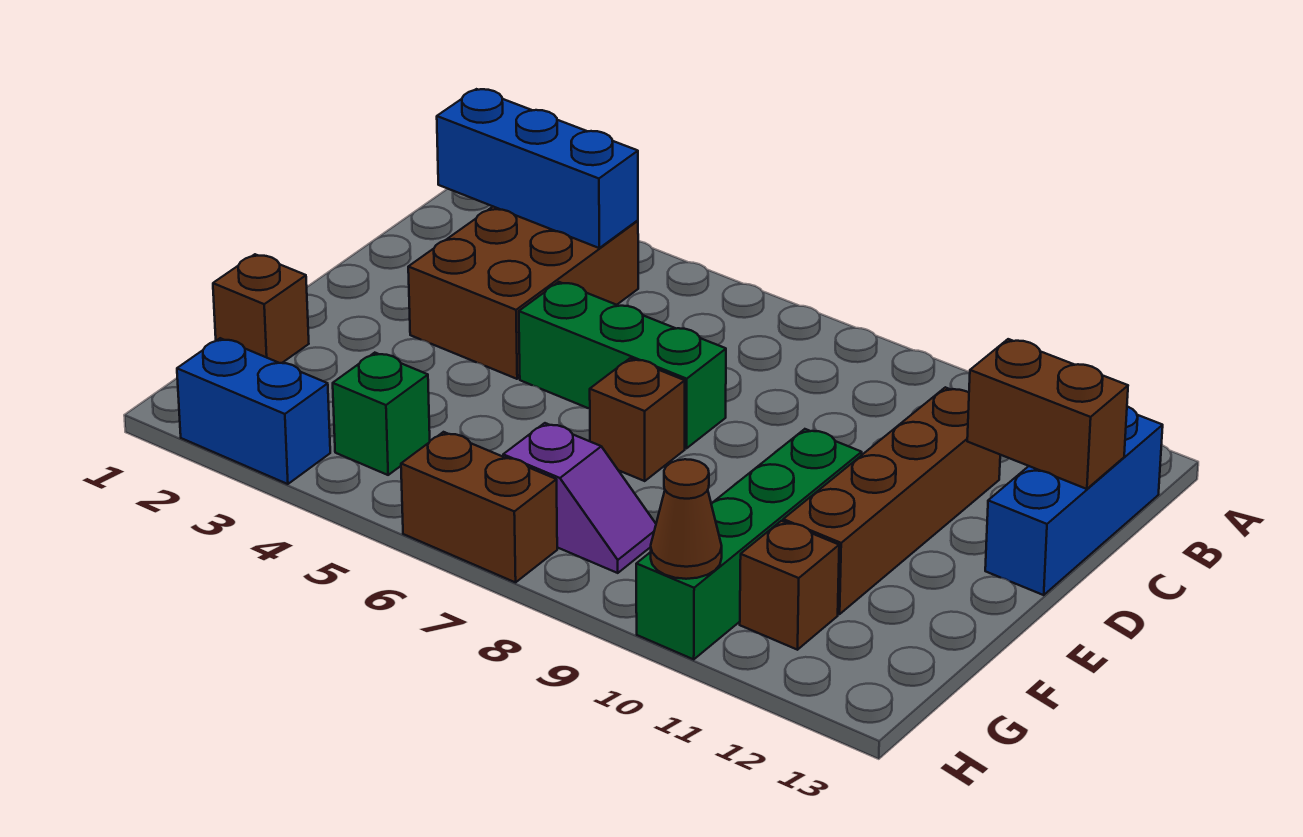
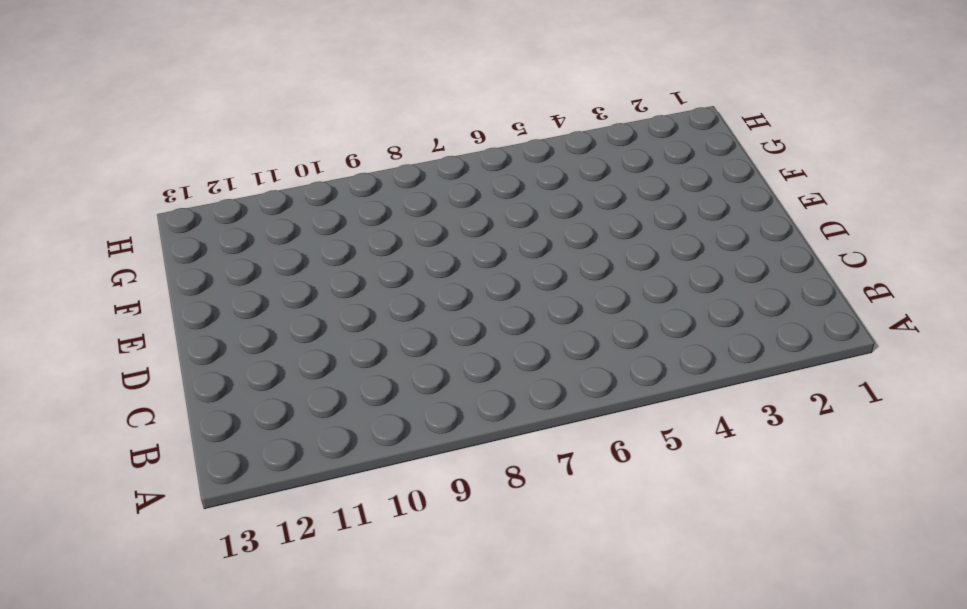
none -> brown 2x3 brick [408,207,638,379]
none -> blue 1x3 brick [985,406,1163,595]
none -> brown 1x4 brick [783,387,1000,614]

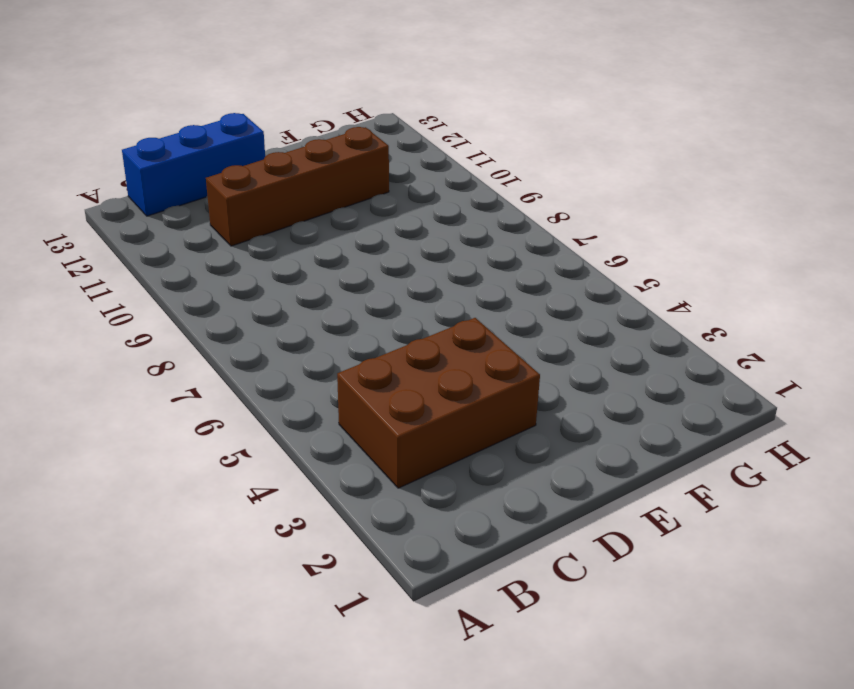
none -> green 1x3 brick [519,282,726,448]
none -> brown 1x1 brick [590,358,685,481]
none -> green 1x4 brick [636,429,862,659]

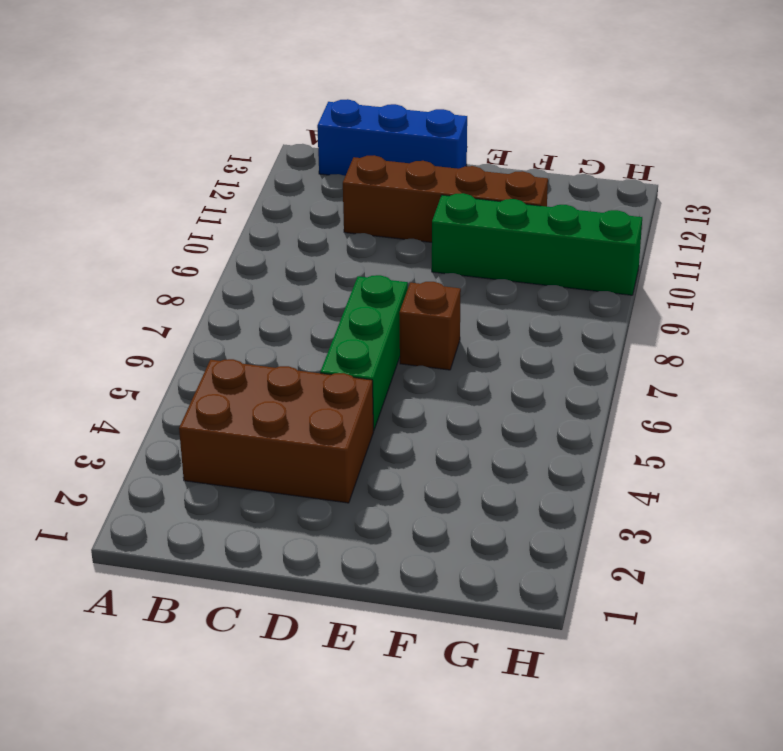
none -> brown 1x1 brick [213,254,309,363]
none -> green 1x1 brick [333,353,430,475]
none -> purple 1x2 slope [503,423,656,573]

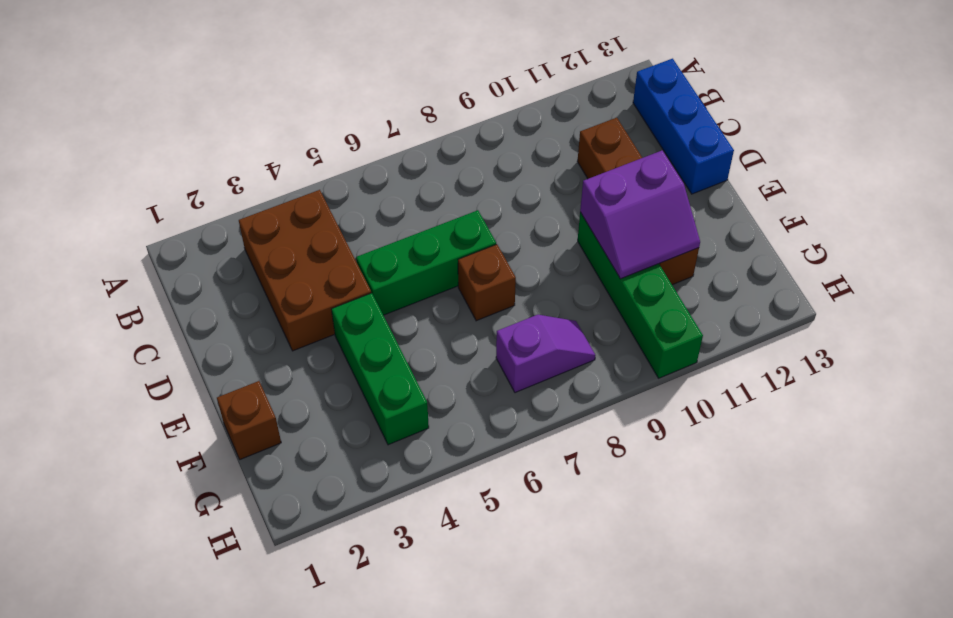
green 1x3 brick [331,293,429,445] -> green 1x1 brick [333,353,430,475]
purple 2x2 slope [580,150,700,279] -> none
none -> brown 1x1 brick [740,521,839,650]
none -> blue 1x2 brick [177,338,330,484]
none -> brown 1x2 brick [401,432,557,582]

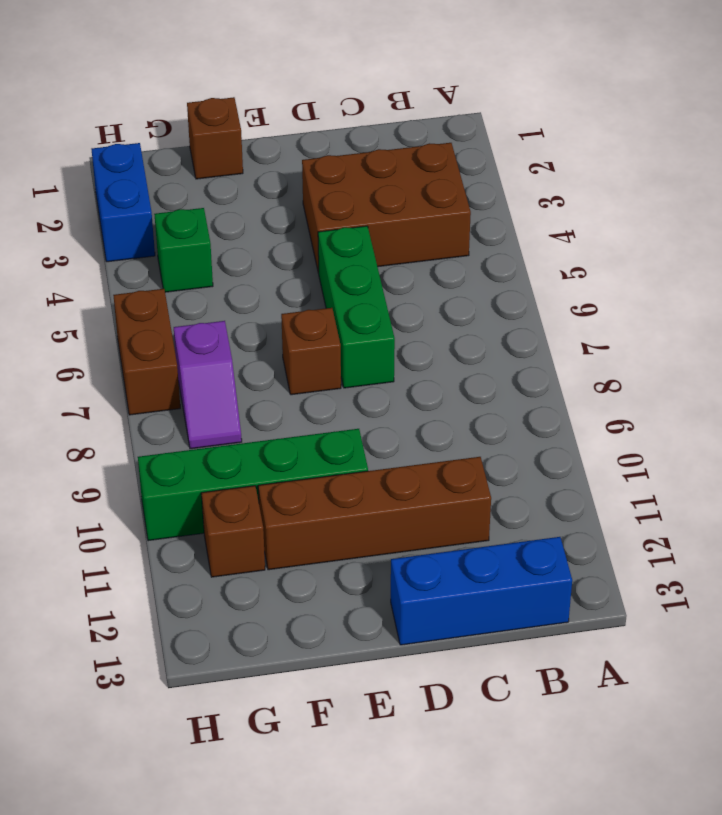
none -> blue 1x3 brick [437,89,638,248]
none -> brown 1x2 brick [967,339,1128,489]
none -> brown 1x1 cone [651,459,722,579]

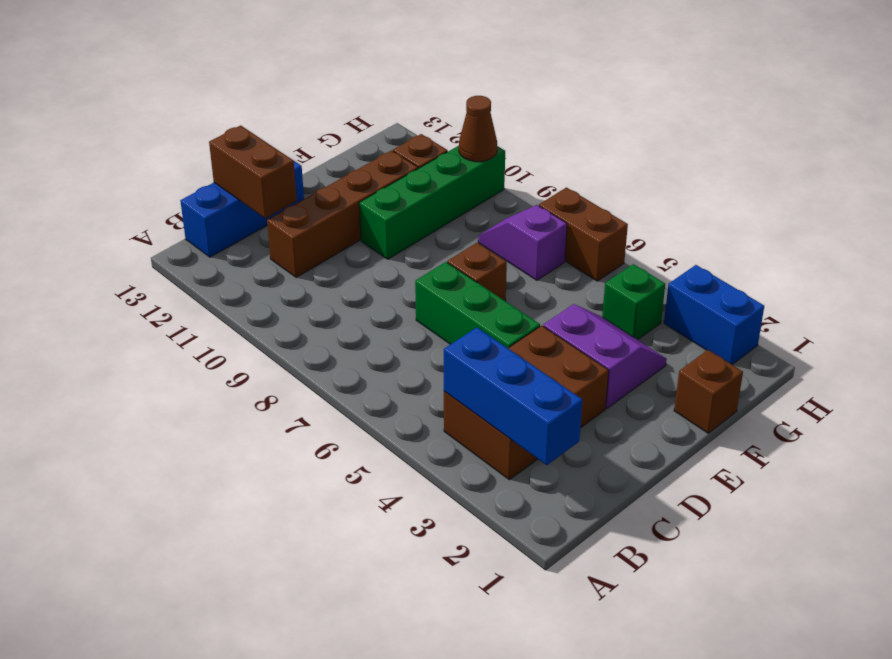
purple 2x2 slope [543,304,667,408] -> none

